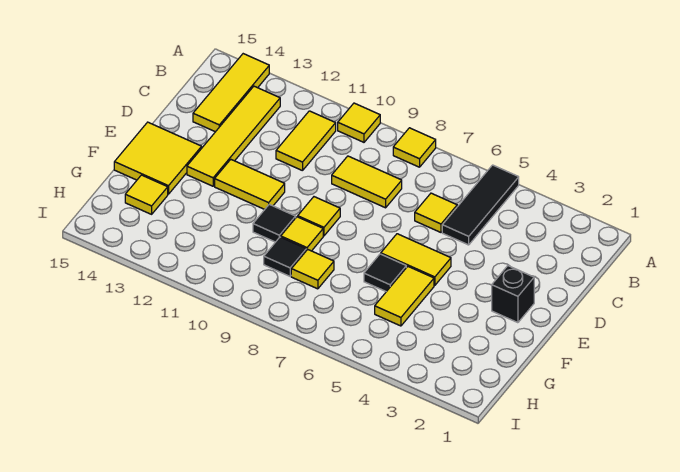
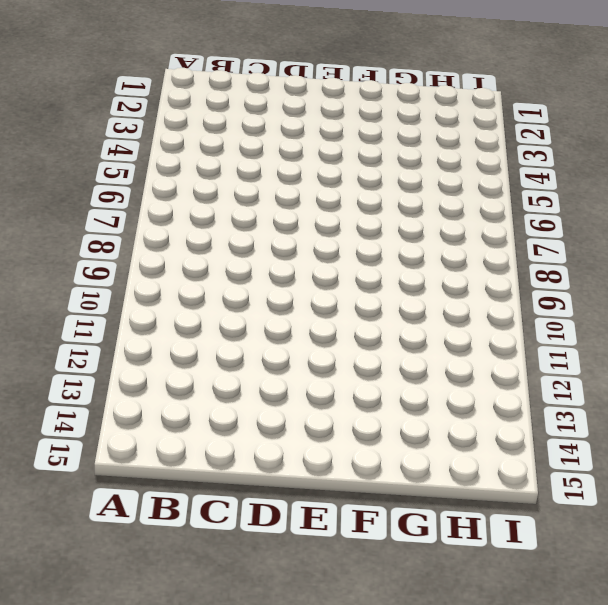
none -> black 1x3 tile [442,165,519,245]
none -> yellow 1x1 tile [393,128,436,167]
none -> yellow 1x1 tile [338,103,380,142]

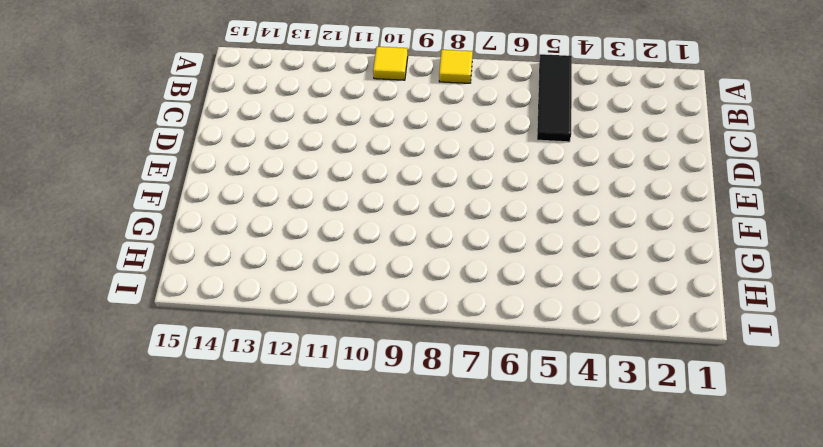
none -> yellow 1x3 tile [193,54,269,132]
none -> yellow 1x2 tile [276,111,336,171]
none -> yellow 1x4 tile [187,86,280,186]

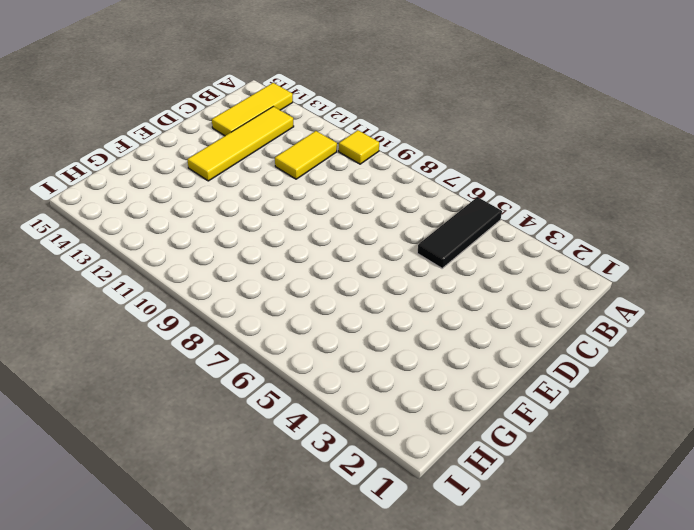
none -> yellow 1x1 tile [393,128,436,167]
none -> yellow 1x1 tile [415,193,457,232]
none -> yellow 1x2 tile [332,156,402,208]

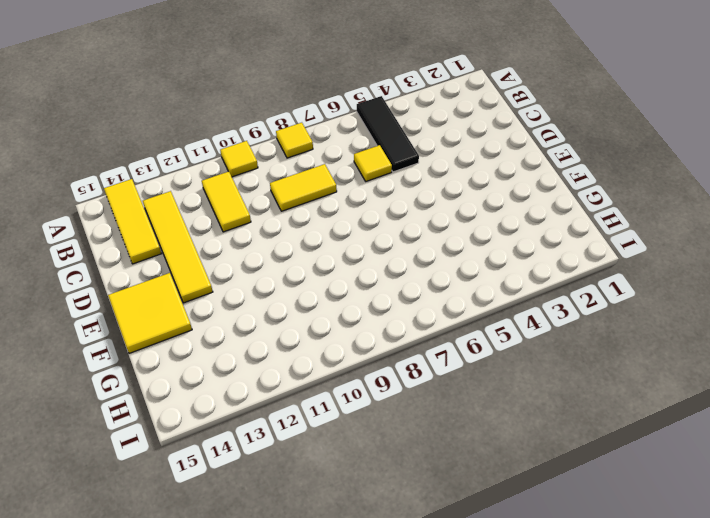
none -> black 1x1 brick [492,266,534,323]
none -> yellow 1x2 tile [381,234,451,285]
none -> yellow 1x1 tile [298,197,340,236]

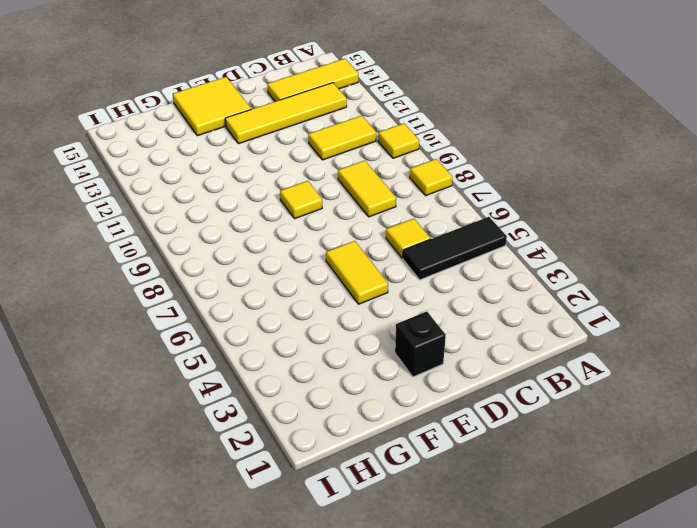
none -> yellow 1x2 tile [215,160,285,209]
none -> yellow 1x2 tile [375,267,434,326]
none -> black 1x1 tile [364,254,406,292]

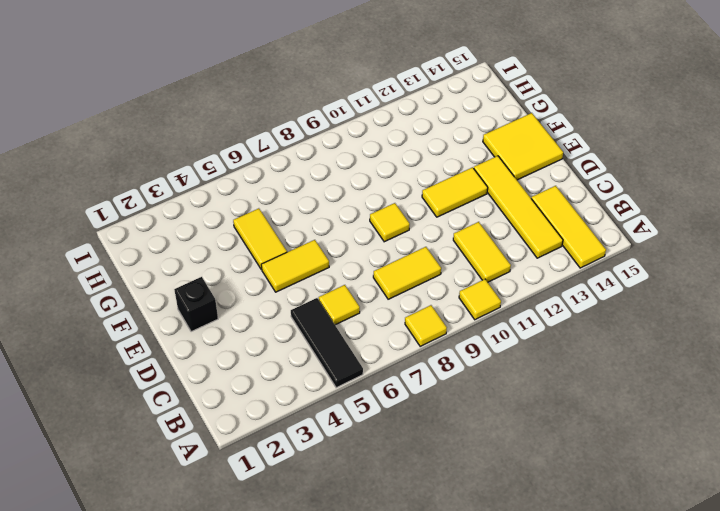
none -> black 1x1 tile [364,254,406,292]
none -> yellow 1x1 tile [281,217,323,251]
none -> black 1x1 tile [253,204,296,242]

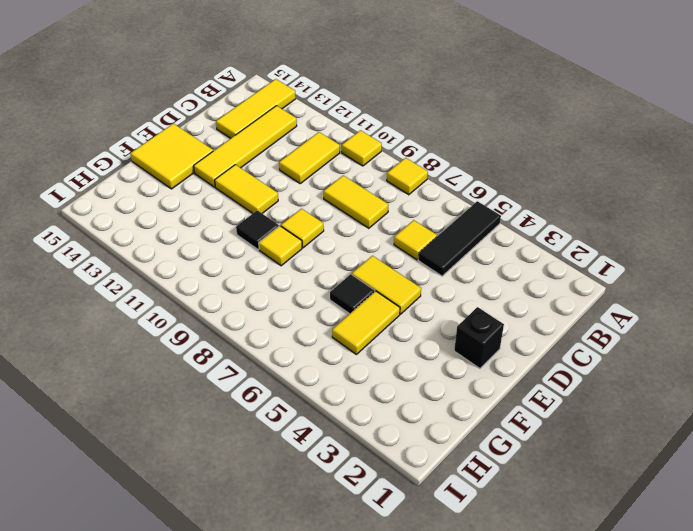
none -> yellow 1x1 tile [291,250,334,289]
none -> black 1x1 tile [264,237,306,276]
none -> yellow 1x1 tile [125,175,168,214]

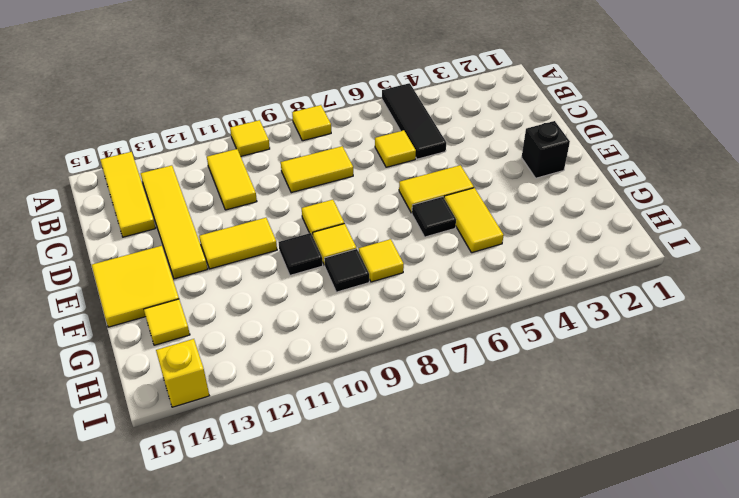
yellow 1x1 brick [156,339,209,407] -> none

